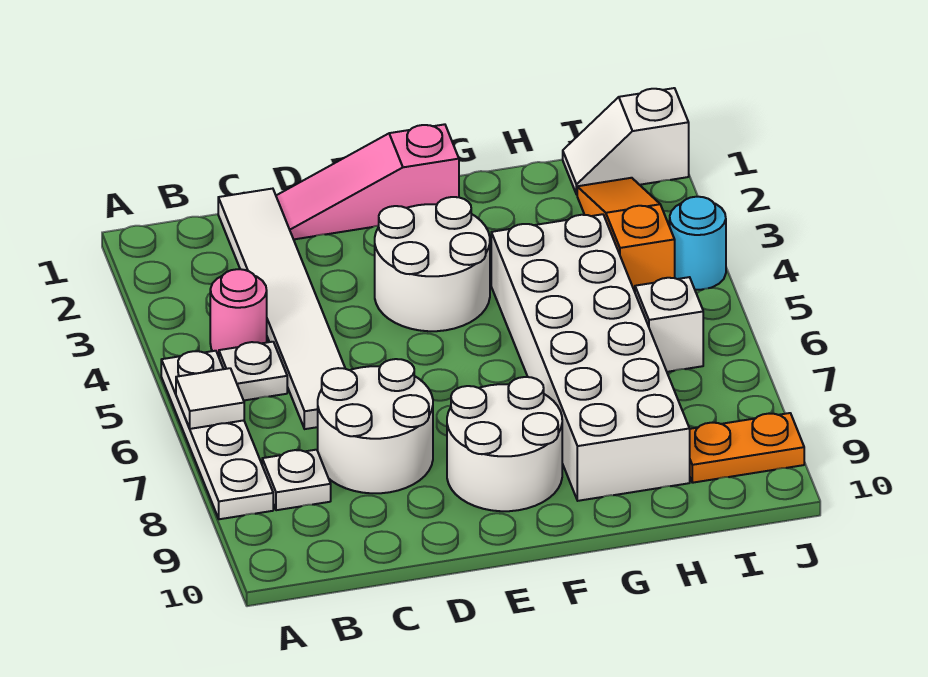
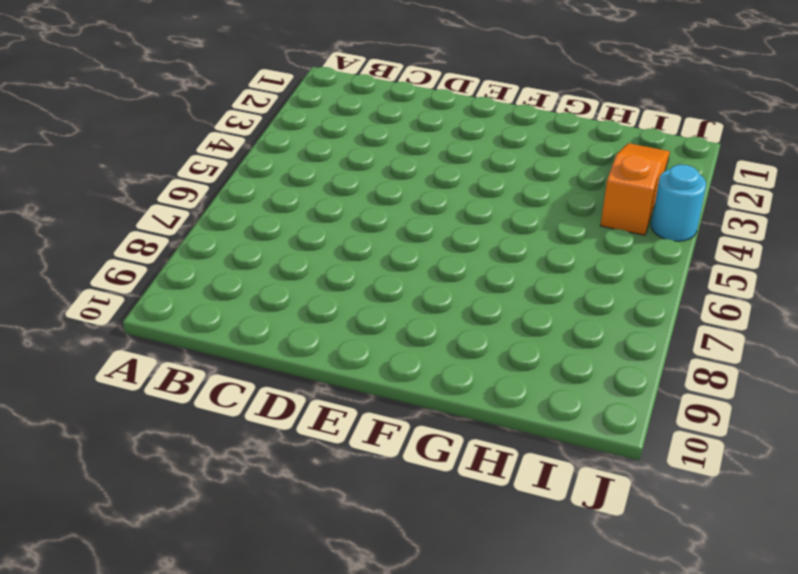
none -> white 1x4 plate [161,351,273,519]
none -> pink 1x1 round brick [210,269,267,357]
none -> white 1x1 plate [219,342,287,400]

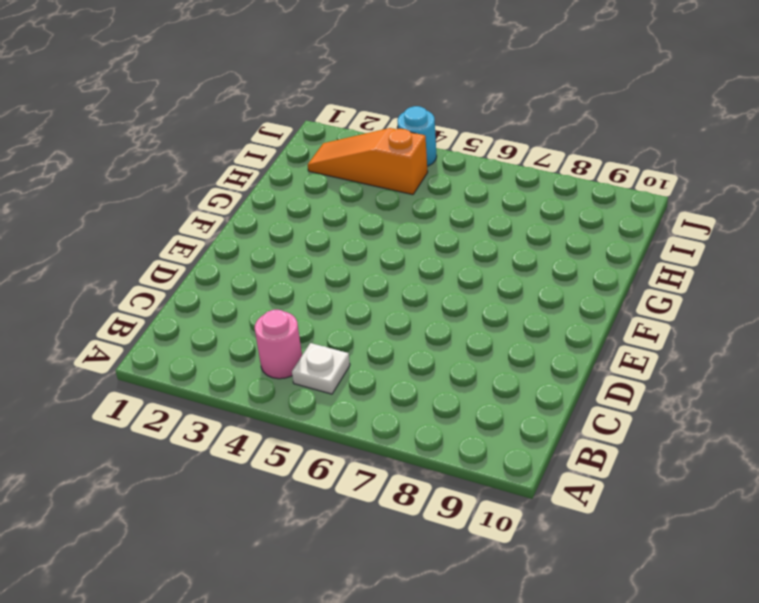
none -> white 1x4 plate [161,351,273,519]
none -> white 1x1 plate [262,450,331,510]
none -> white 1x6 tile [218,189,345,429]

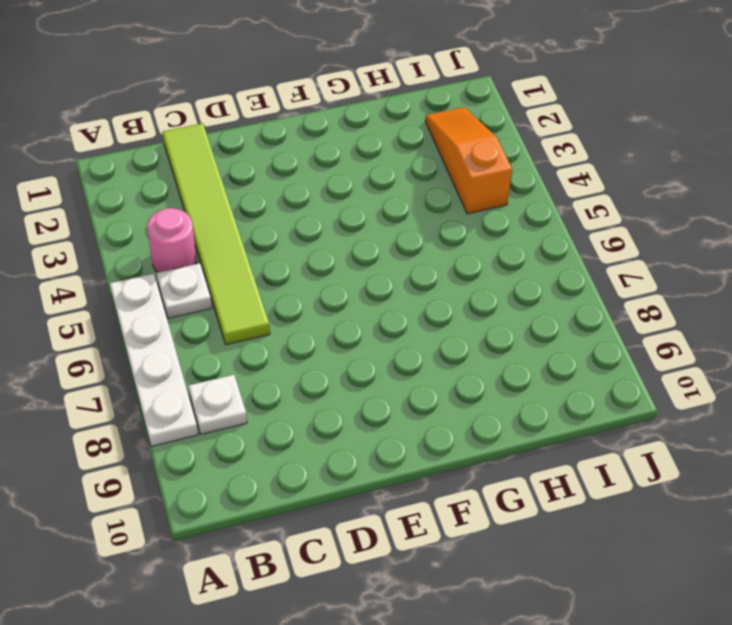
lime 1x6 tile [162,123,270,345] -> white 1x6 tile [218,189,345,429]
none -> white 2x2 round brick [318,359,433,493]
none -> pink 1x3 slope [276,124,459,239]
none -> white 2x2 round brick [375,197,490,331]

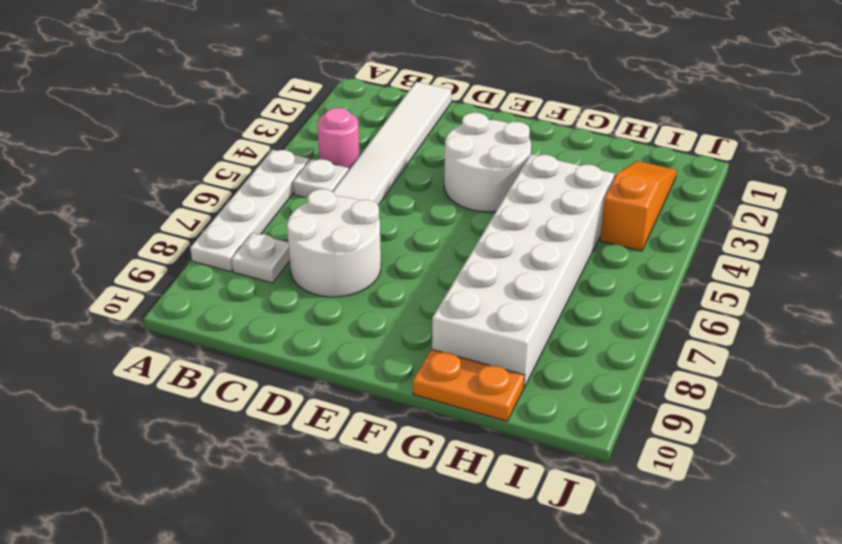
orange 1x2 plate [413,349,524,421] -> orange 1x2 plate moved to [690,413,804,483]
none -> pink 1x3 slope [276,124,459,239]
none -> white 2x2 round brick [447,377,562,511]
none -> white 1x2 slope [563,88,689,194]

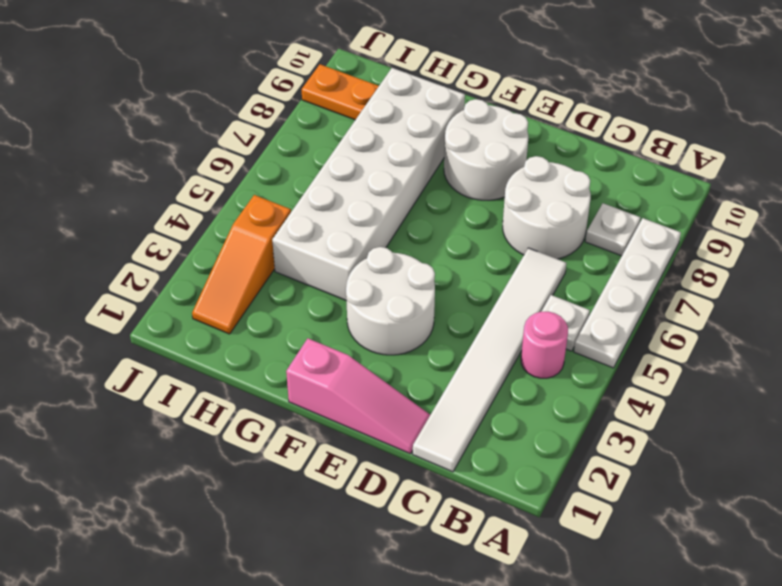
none -> white 1x2 slope [563,88,689,194]
none -> white 1x1 brick [635,277,703,372]
none -> cyan 1x1 round brick [670,197,726,290]

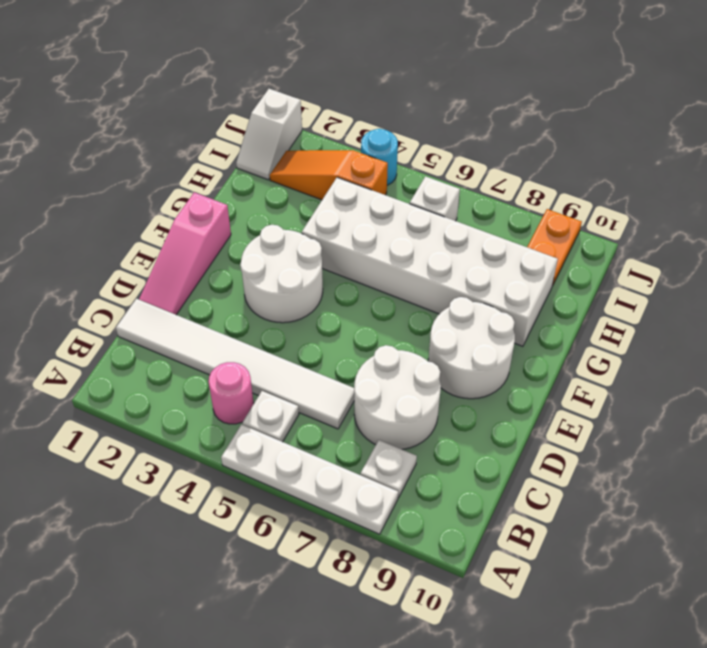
none -> white 1x1 tile [176,368,244,429]

